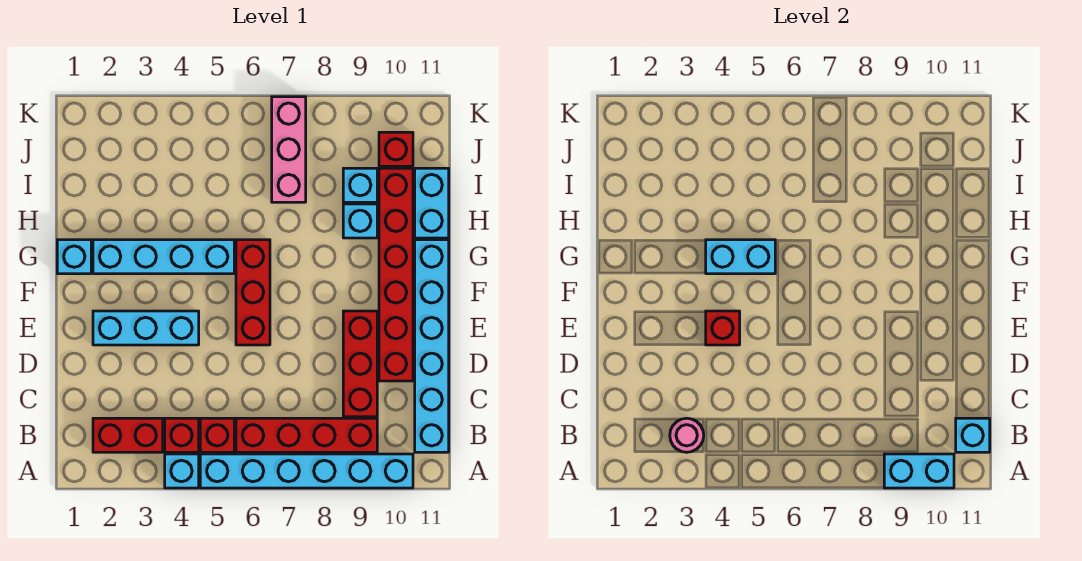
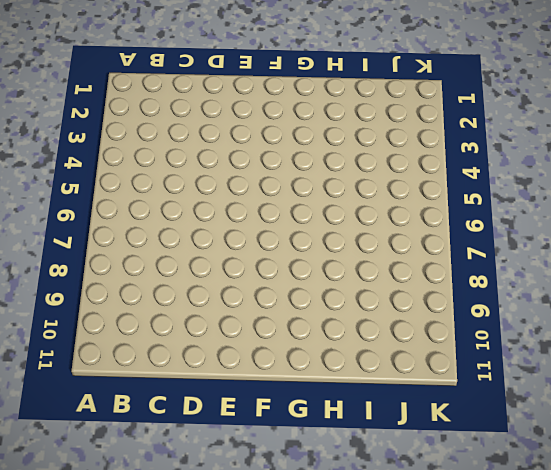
none -> cyan 1x1 brick [165,454,199,488]
none -> cyan 1x6 brick [200,454,413,488]
none -> red 1x2 brick [93,418,163,452]

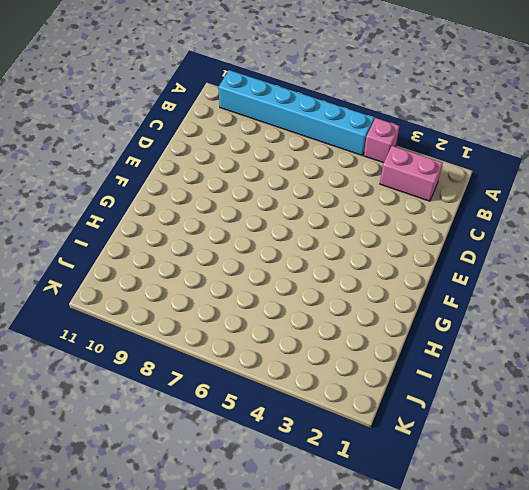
pink 1x1 brick [364,118,399,163] -> cyan 1x1 brick [165,454,199,488]
pink 1x2 brick [380,146,443,201] -> red 1x2 brick [93,418,163,452]
none -> red 1x1 brick [165,418,199,452]
none -> red 1x1 brick [200,418,234,452]
none -> red 1x4 brick [236,418,377,452]

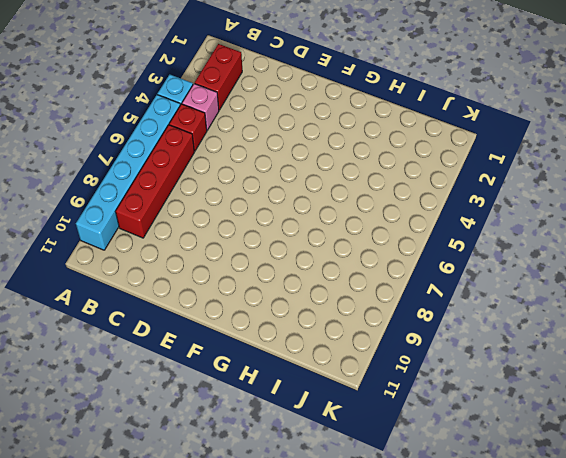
pink 1x1 brick [182,84,219,130] -> red 1x1 brick [165,418,199,452]
none -> cyan 1x6 brick [415,240,449,452]
none -> red 1x3 brick [343,311,377,417]
none -> red 1x6 brick [379,168,413,381]

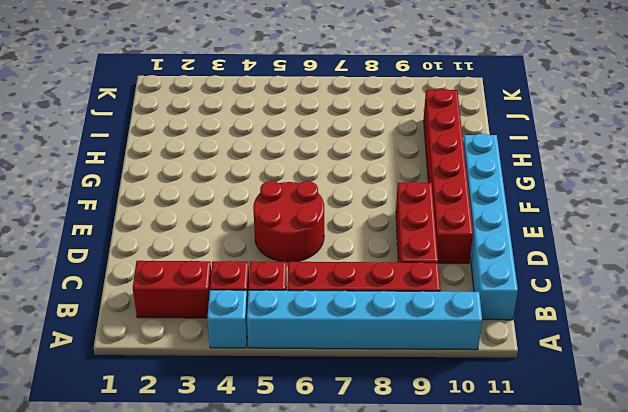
red 2x2 round brick [253,181,324,262] -> red 1x3 brick [236,240,270,345]
none -> cyan 1x3 brick [93,311,199,345]
none -> cyan 1x1 brick [57,240,91,274]
none -> cyan 1x4 brick [93,240,234,274]

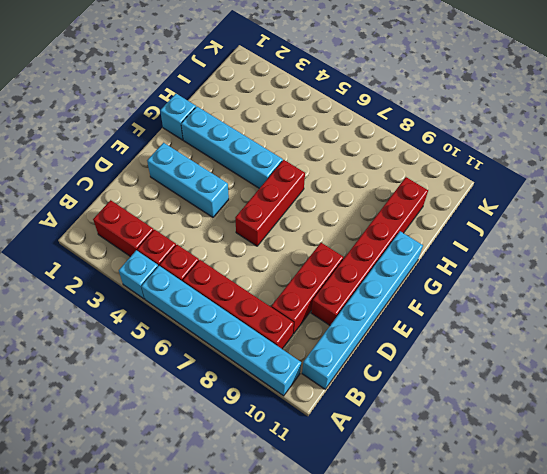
none -> cyan 1x1 brick [343,204,377,238]
none -> cyan 1x2 brick [415,168,449,238]
none -> pink 1x3 brick [272,97,306,202]

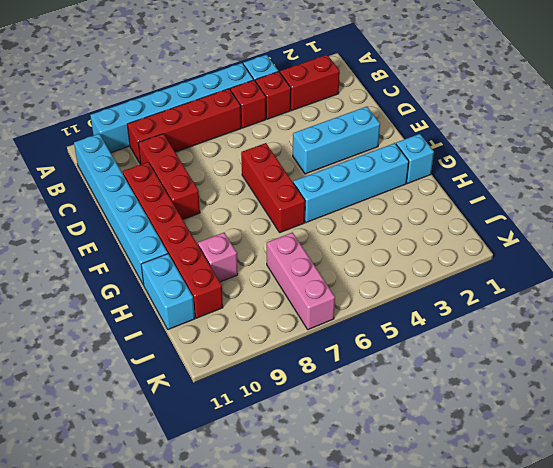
pink 1x1 brick [198,233,238,282] -> cyan 1x1 brick [343,204,377,238]
none -> cyan 1x1 brick [343,168,377,202]
none -> red 1x1 brick [379,132,413,166]
none -> cyan 1x2 brick [884,454,954,488]

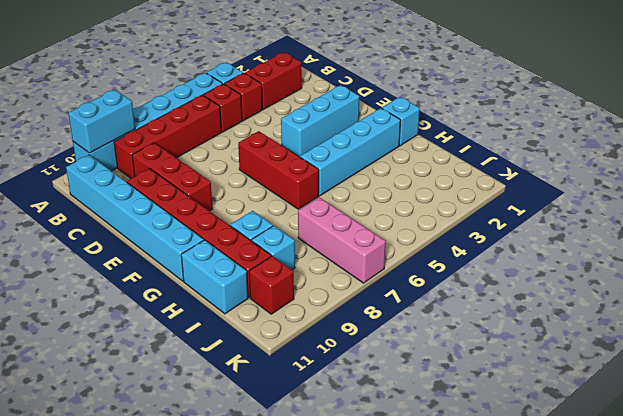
none -> pink 1x1 round brick [670,418,704,452]
none -> cyan 1x1 brick [956,418,990,452]
none -> red 1x1 brick [706,311,740,345]

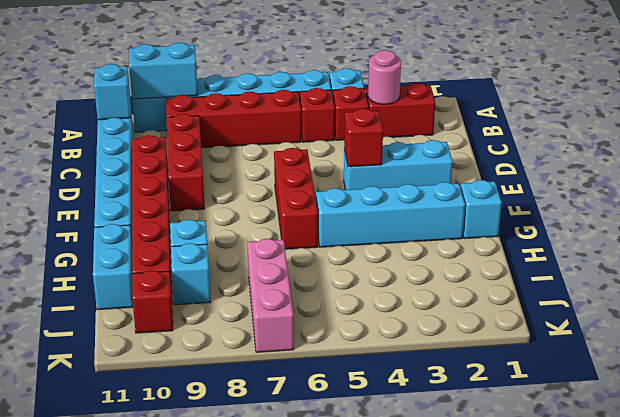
none -> cyan 1x2 brick [706,240,775,274]

